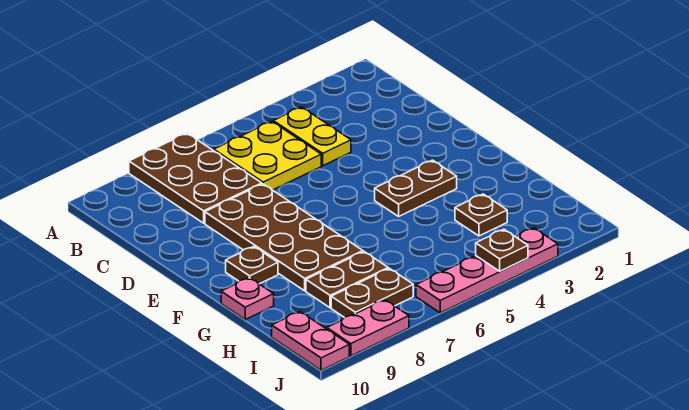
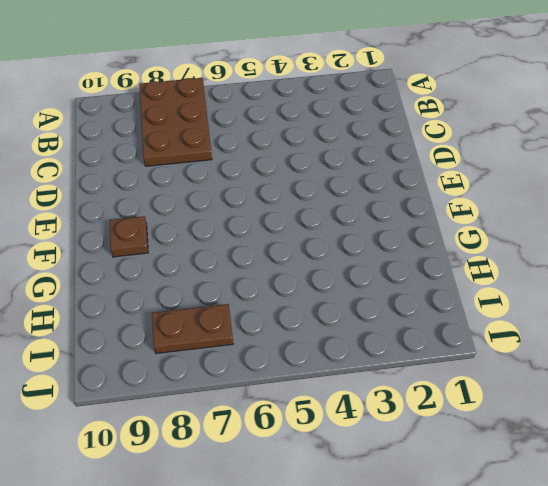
none -> yellow 1x2 plate [273,107,351,166]
none -> yellow 2x2 plate [214,121,321,190]
none -> brown 2x4 plate [205,184,363,291]

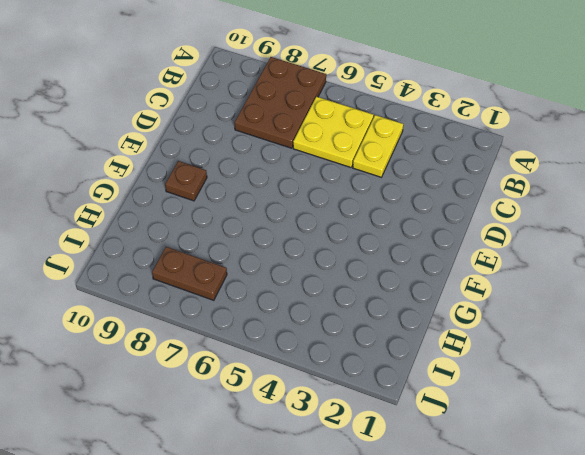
none -> brown 2x4 plate [205,184,363,291]
none -> brown 1x2 plate [375,160,457,216]
none -> pink 1x1 plate [221,278,274,320]

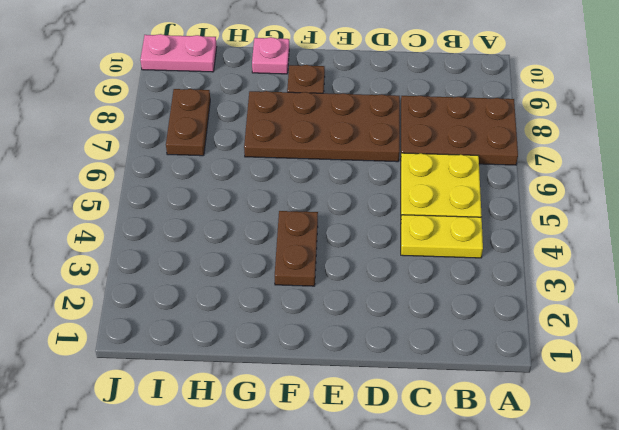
none -> brown 1x1 plate [455,194,507,236]
none -> brown 1x2 plate [306,252,388,308]
none -> pink 1x4 plate [416,228,558,313]

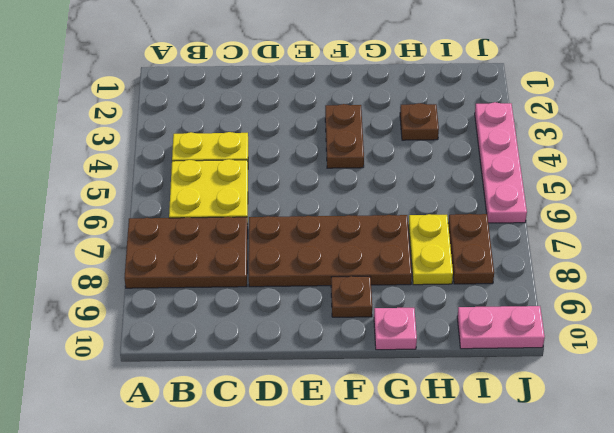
yellow 1x2 plate [409,214,453,285] -> brown 1x2 plate [306,252,388,308]
none -> pink 1x2 plate [327,300,409,356]
none -> brown 1x1 plate [476,229,528,271]

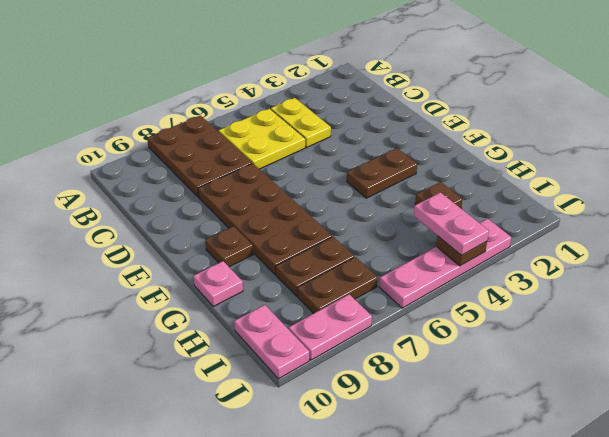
pink 1x2 plate [414,192,489,255] -> none

